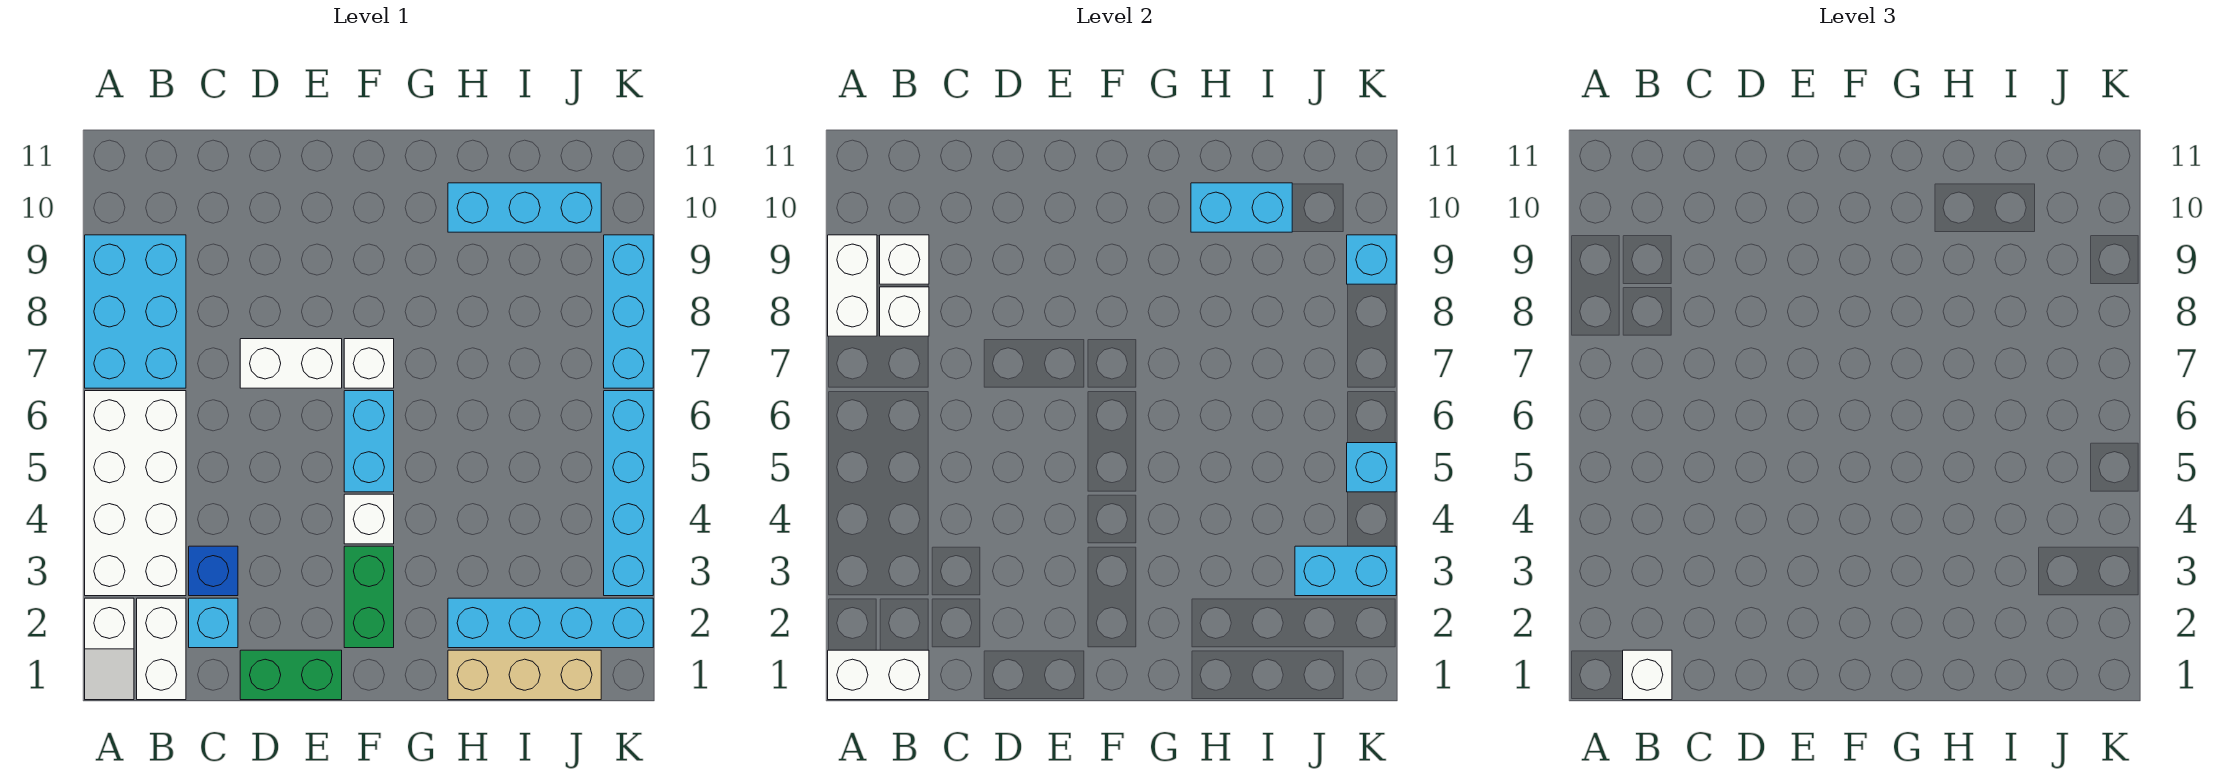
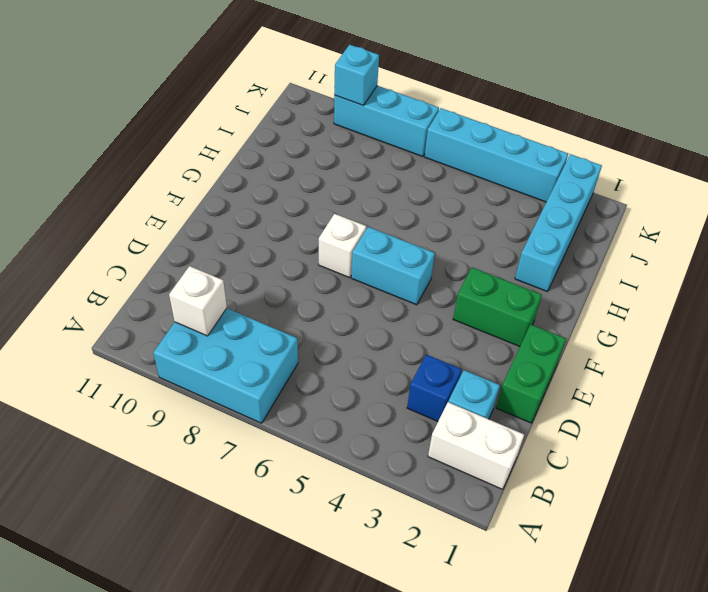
none -> white 1x2 slope [85,598,134,700]
none -> white 2x4 brick [85,391,186,596]
none -> white 1x2 brick [240,339,342,388]

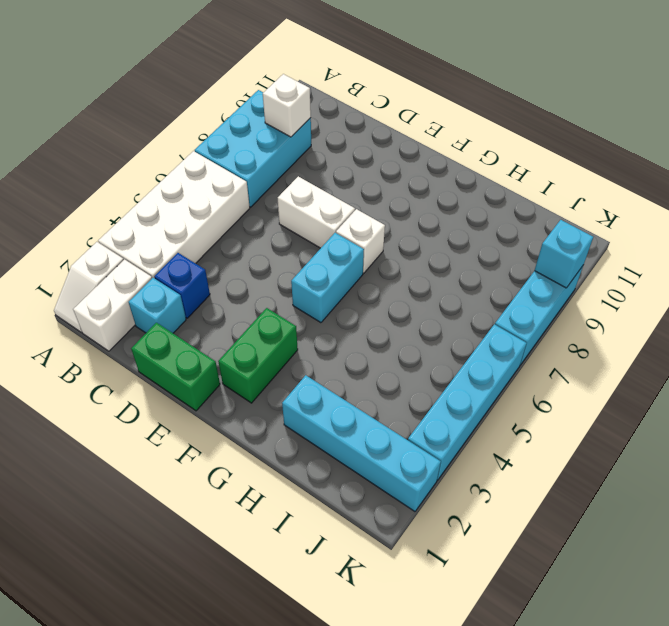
none -> white 1x1 brick [344,494,394,544]
none -> tan 1x3 brick [448,650,601,700]
none -> cyan 1x3 brick [448,183,601,232]

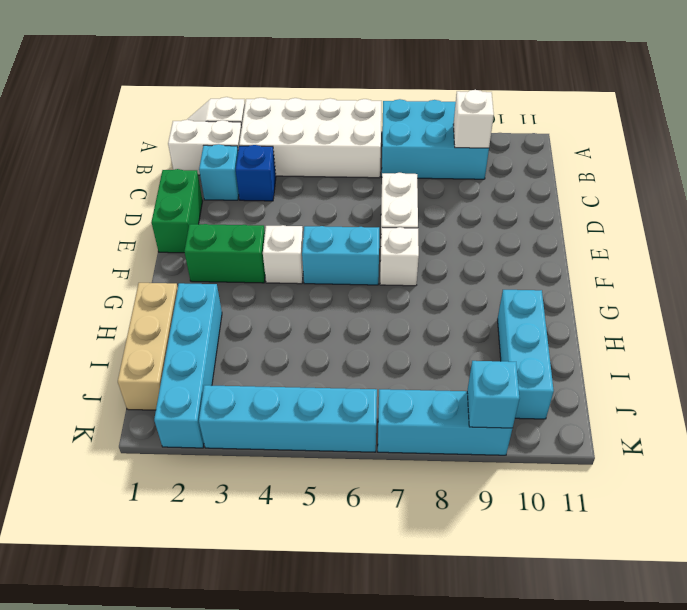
none -> white 1x2 brick [828,650,929,700]
none -> white 1x2 brick [828,235,877,336]
none -> white 1x1 brick [880,287,929,336]

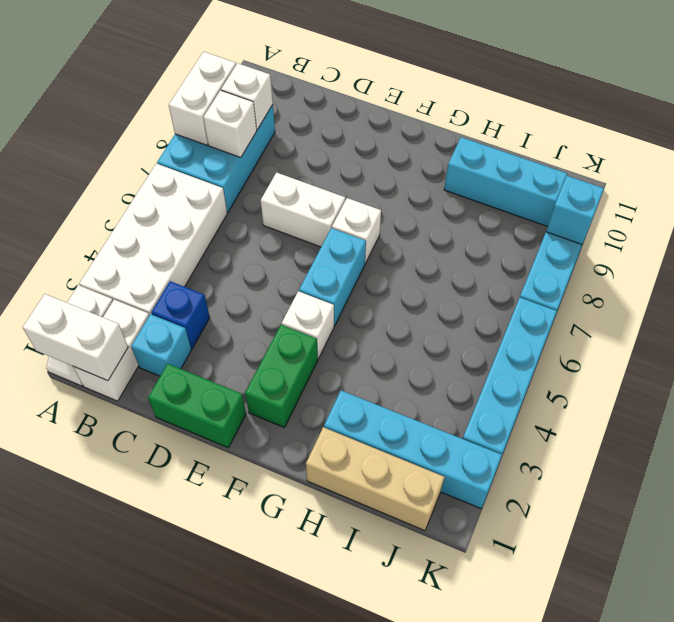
none -> cyan 1x2 brick [1191,183,1292,232]
none -> cyan 1x2 brick [1295,546,1396,596]
none -> cyan 1x1 brick [1347,443,1396,492]

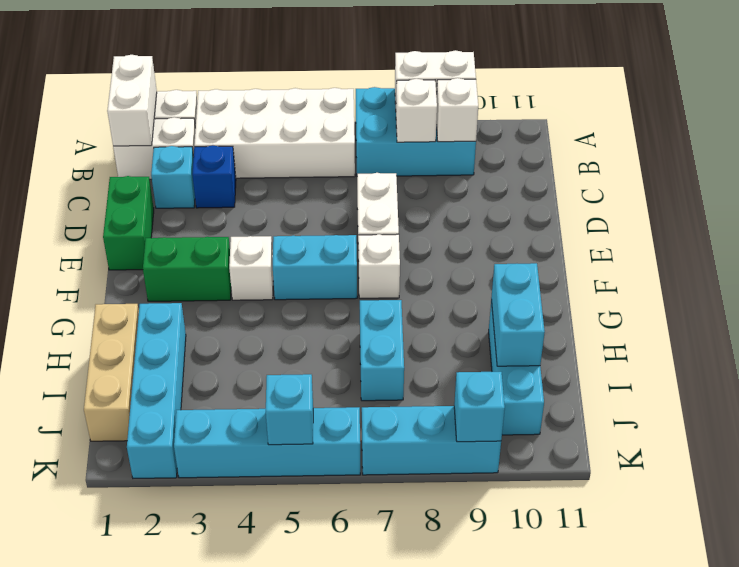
cyan 1x2 brick [360,300,404,401] -> cyan 1x2 brick moved to [1295,546,1396,596]
none -> white 1x1 brick [1623,650,1672,700]

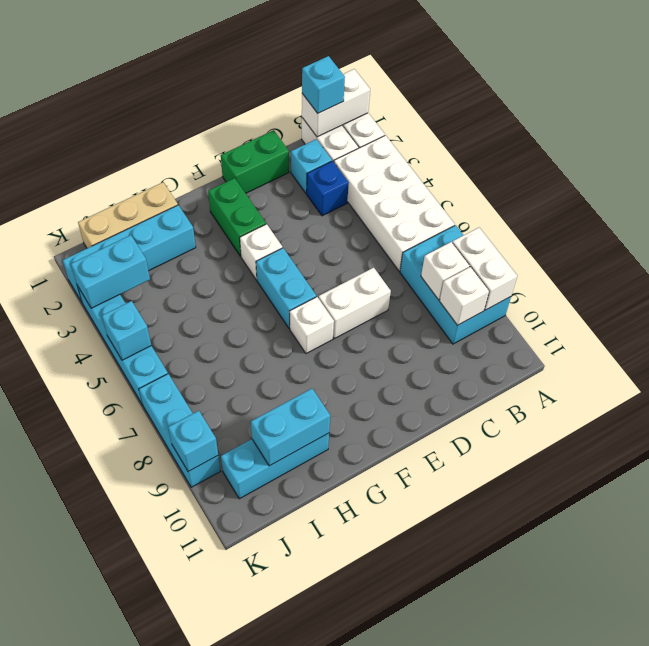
cyan 1x1 brick [302,56,345,113] -> white 1x1 brick [1623,650,1672,700]

